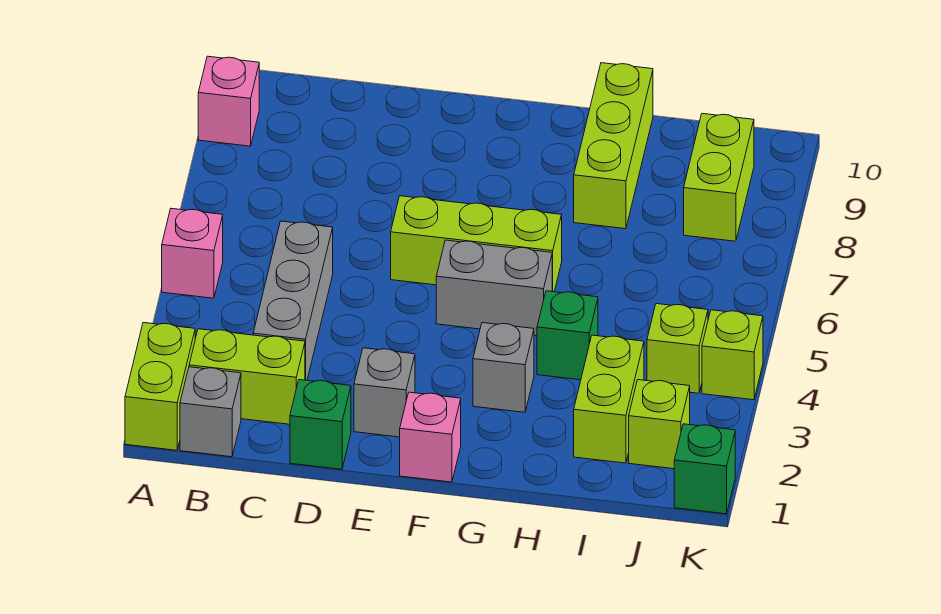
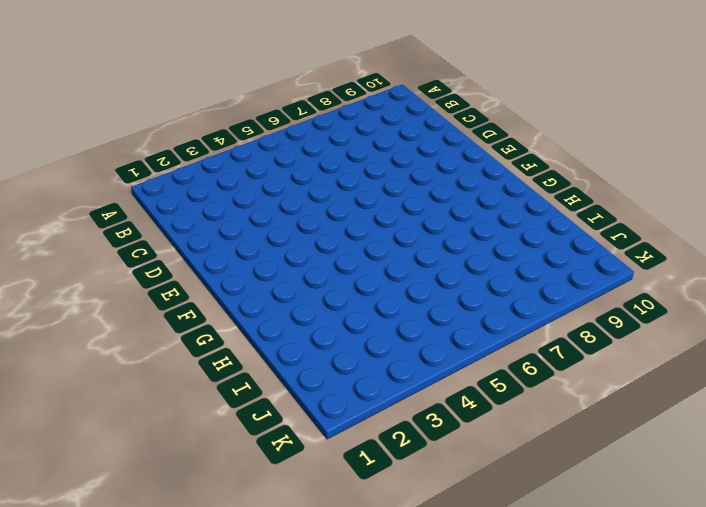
none -> lime 1x2 brick [125,323,195,450]
none -> pink 1x1 brick [162,209,223,298]
none -> pink 1x1 brick [198,56,259,146]

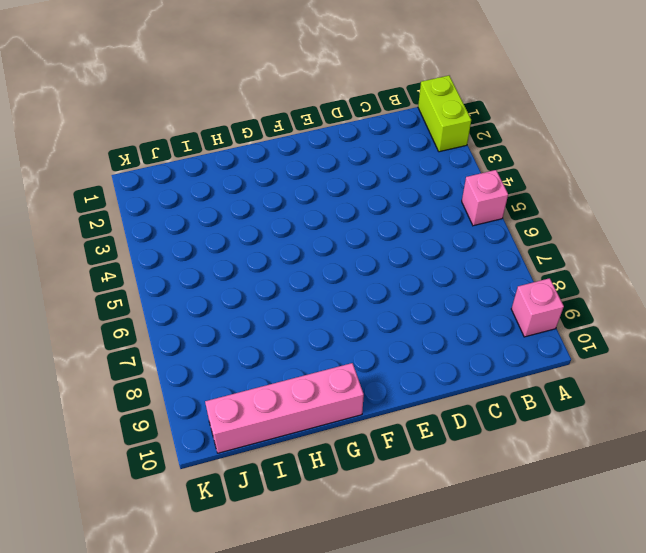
pink 1x4 brick [205,363,364,453] -> lime 1x3 brick [574,63,653,229]
none -> grey 1x1 brick [180,367,241,457]
none -> lime 1x2 brick [189,329,305,424]
none -> grey 1x3 brick [253,221,333,380]

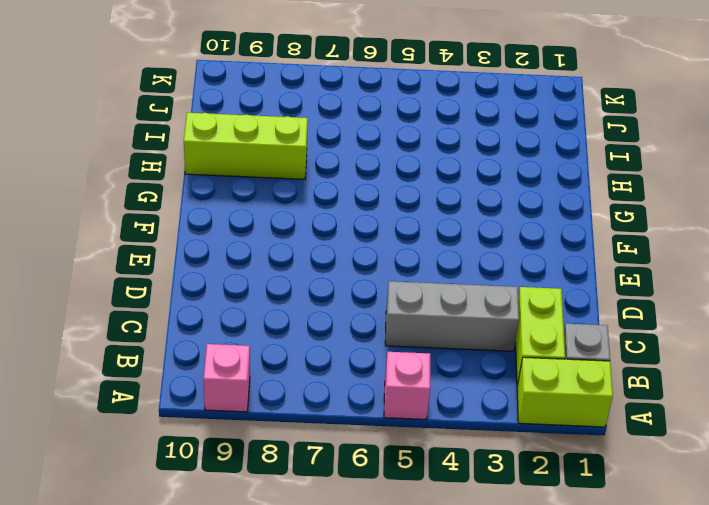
none -> green 1x1 brick [290,380,351,469]
none -> grey 1x1 brick [354,348,415,437]
none -> lime 1x3 brick [391,196,562,292]

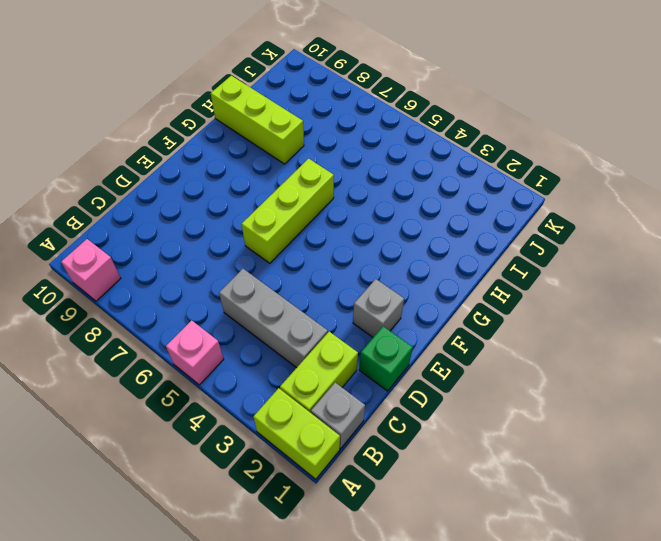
none -> pink 1x1 brick [400,392,461,482]
none -> grey 1x2 brick [436,240,552,336]
none -> grey 1x1 brick [473,323,534,412]

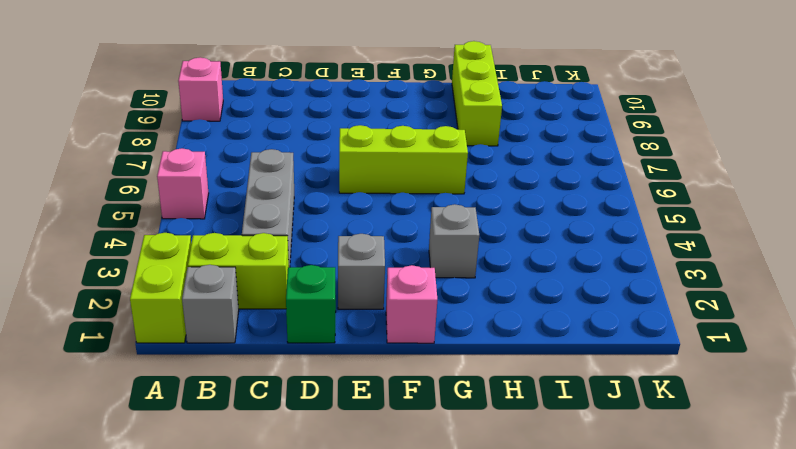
none -> grey 1x2 brick [436,240,552,336]
none -> green 1x1 brick [537,291,598,380]
none -> lime 1x2 brick [574,335,644,463]

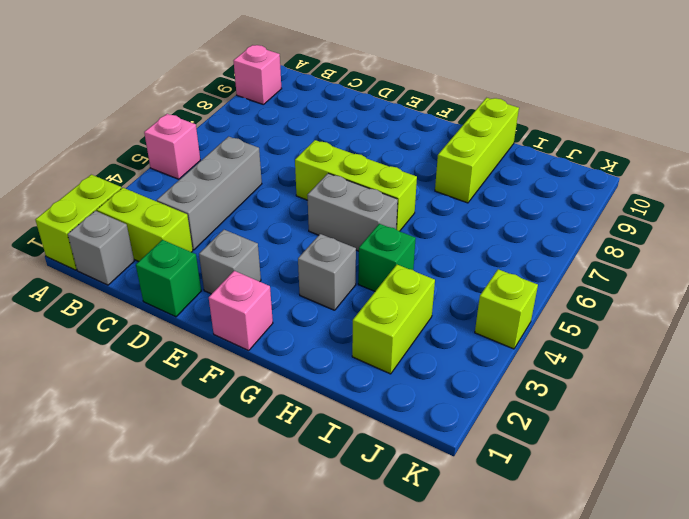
none -> lime 1x1 brick [629,380,690,469]
none -> lime 1x1 brick [647,304,708,393]
none -> lime 1x2 brick [684,114,754,241]

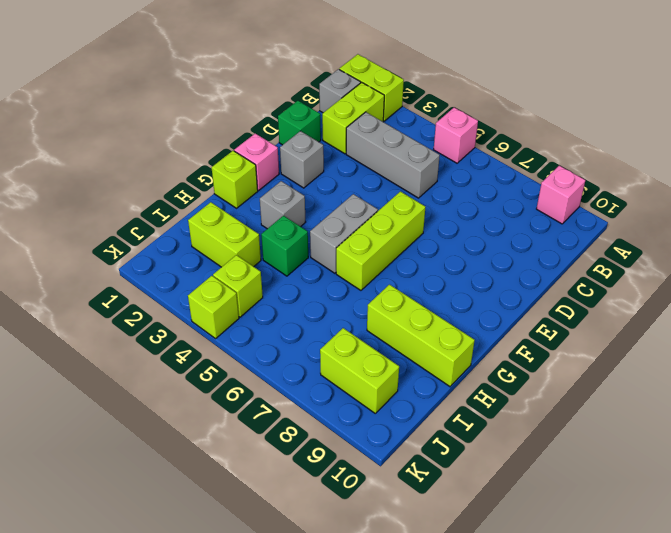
lime 1x1 brick [212,151,258,208] -> lime 1x1 brick moved to [629,380,690,469]
none -> green 1x1 brick [674,424,735,514]

